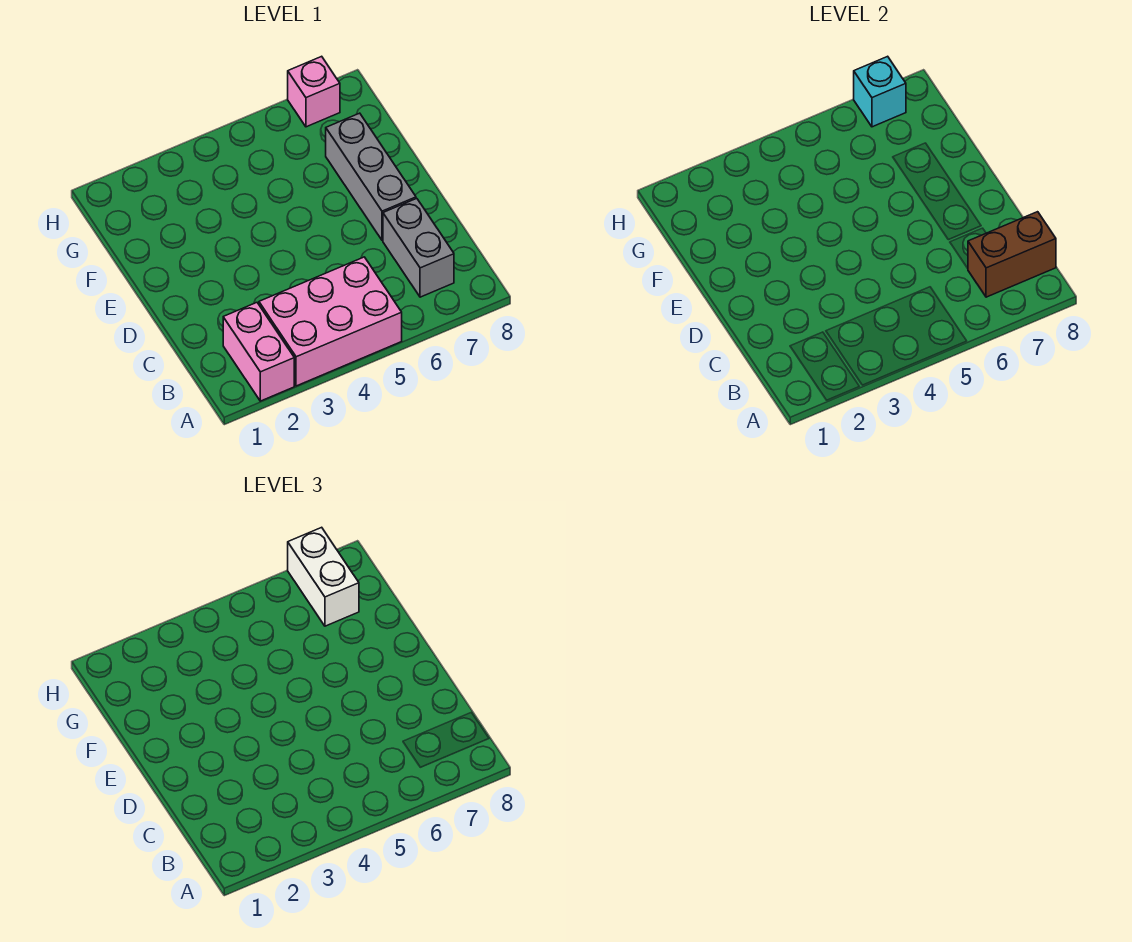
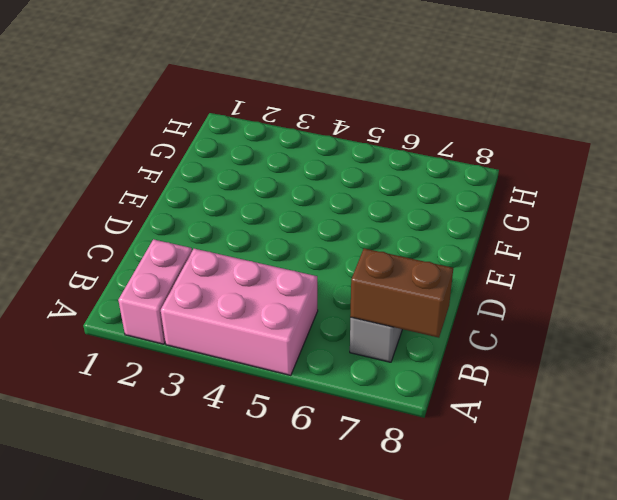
none -> grey 1x3 brick [326,113,416,240]
none -> pink 1x1 brick [288,56,340,127]

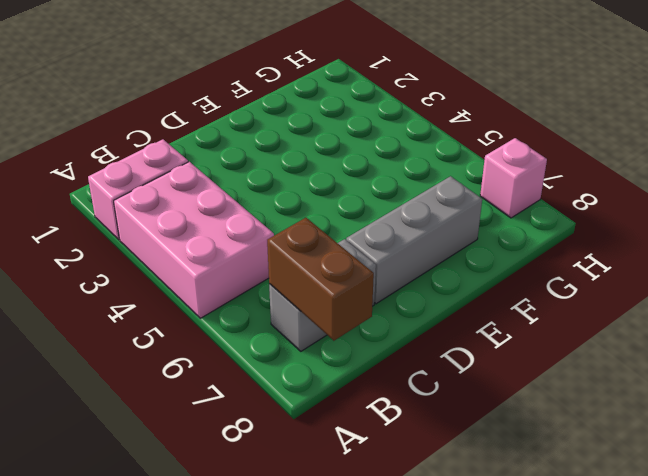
none -> cyan 1x1 brick [854,56,906,127]
none -> white 1x2 brick [288,527,359,626]

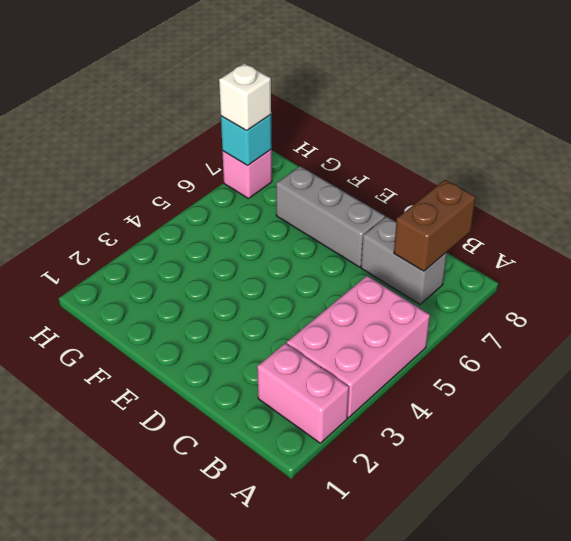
white 1x1 brick [219,63,271,131] -> white 1x2 brick [288,527,359,626]

